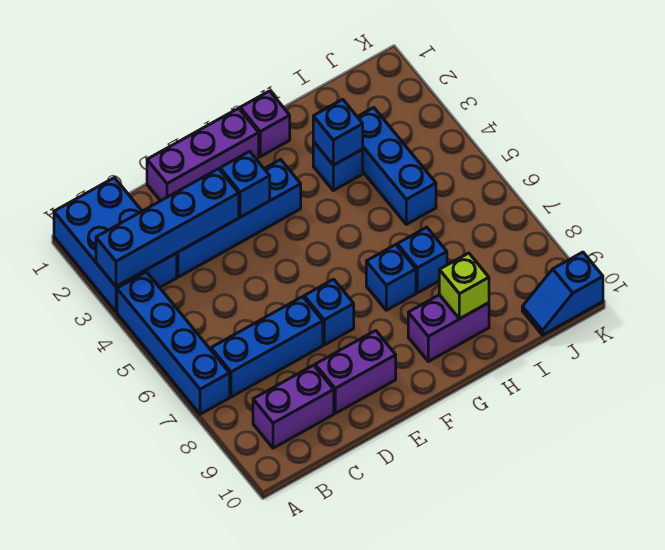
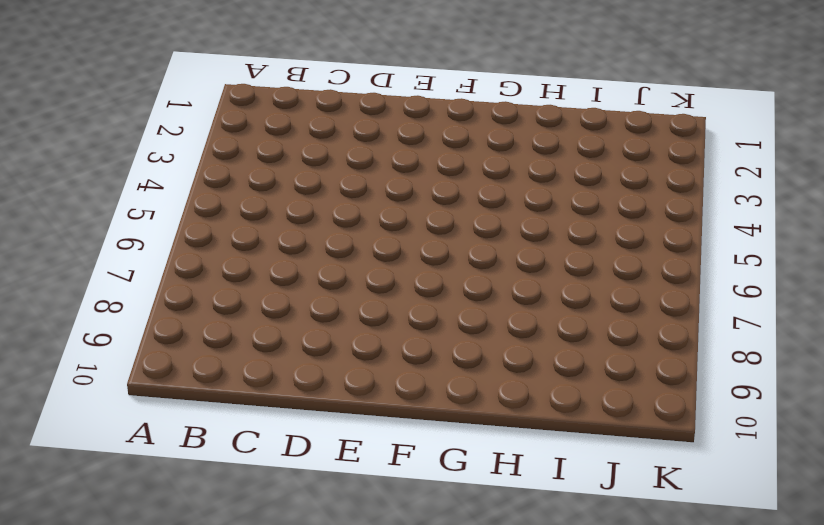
none -> blue 2x3 brick [54,178,177,312]
none -> blue 1x4 brick [117,272,230,414]
none -> blue 1x3 brick [211,297,323,397]

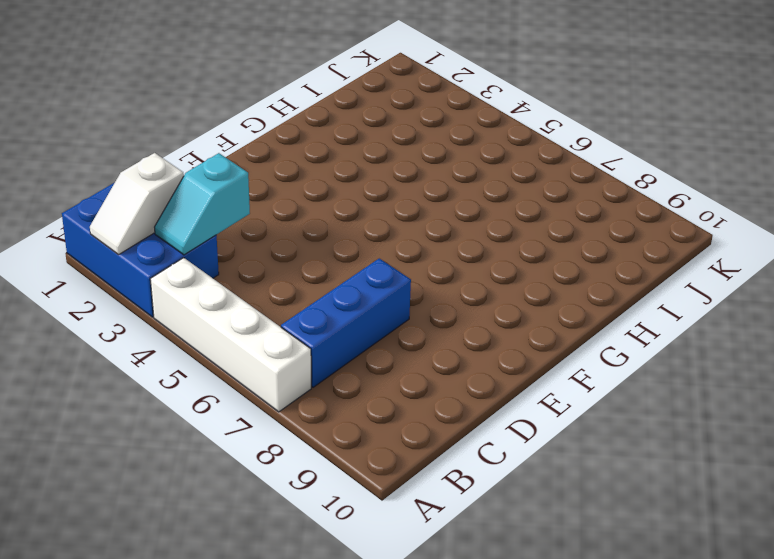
white 1x2 slope [90,153,184,255] -> none
white 1x4 brick [150,258,311,412] -> blue 1x4 brick [117,272,230,414]
cyan 1x2 slope [155,153,250,255] -> blue 1x4 brick [96,169,239,286]
none -> purple 1x2 brick [253,365,334,448]
none -> blue 1x4 brick [177,159,301,277]
none -> purple 1x3 brick [147,108,259,201]

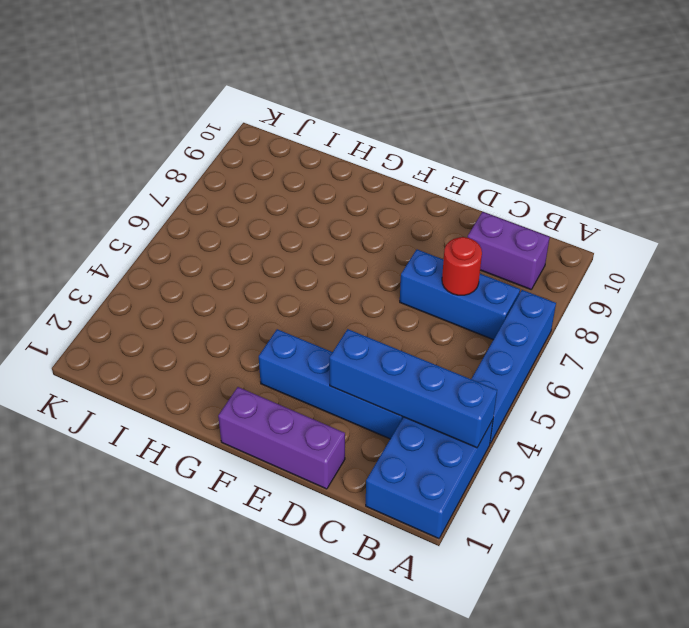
red 1x1 round brick [442,237,482,295] -> none
none -> purple 1x2 brick [315,331,396,413]
none -> blue 1x1 brick [304,279,354,345]
none -> purple 1x1 brick [240,91,290,157]

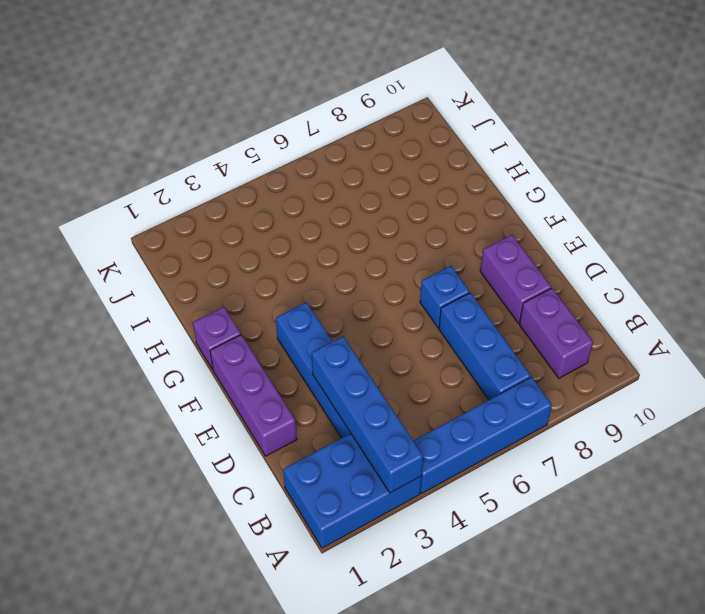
none -> blue 1x1 brick [366,245,416,310]
none -> purple 1x2 brick [408,295,489,361]
none -> blue 1x1 brick [313,142,363,190]

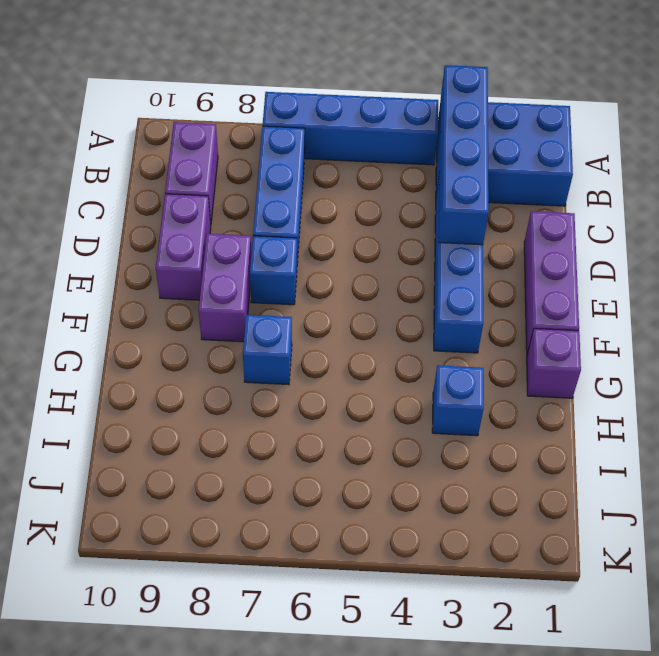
purple 1x2 brick [199,234,251,342] -> purple 1x2 brick moved to [408,295,489,361]
none -> blue 1x1 brick [397,227,447,293]
none -> blue 1x3 brick [357,108,436,224]
none -> blue 1x2 slope [522,252,603,335]

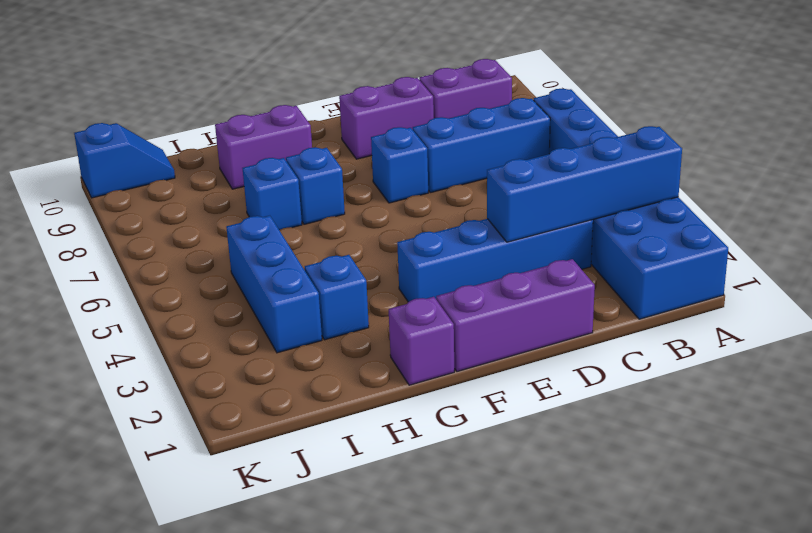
none -> blue 1x1 brick [220,151,270,217]
none -> blue 1x1 brick [313,99,363,165]
none -> lime 1x1 brick [439,253,489,319]

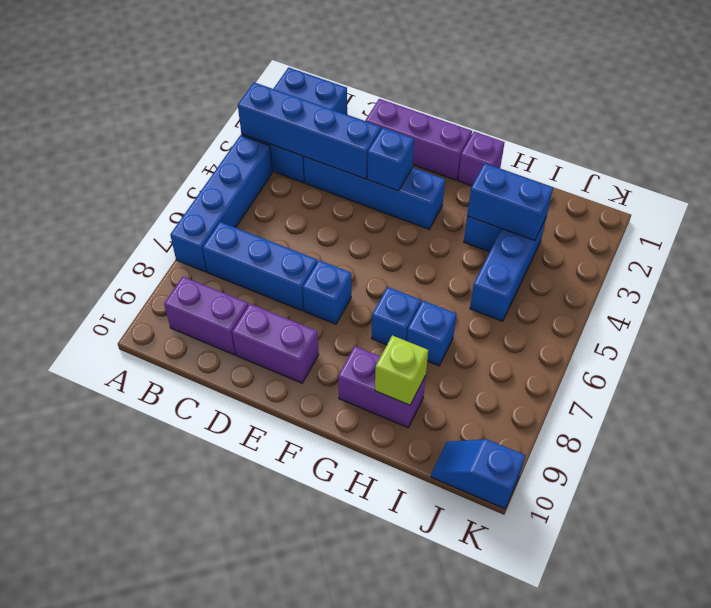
blue 1x2 brick [467,163,553,240] -> blue 1x1 brick [313,99,363,165]

